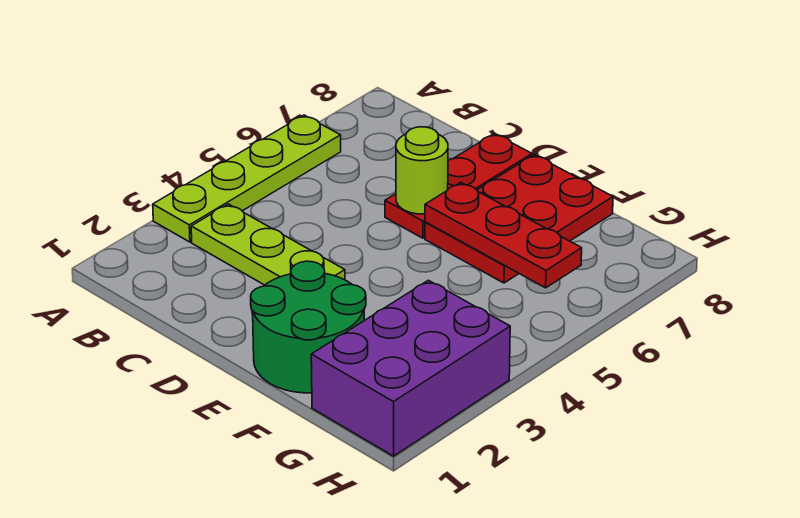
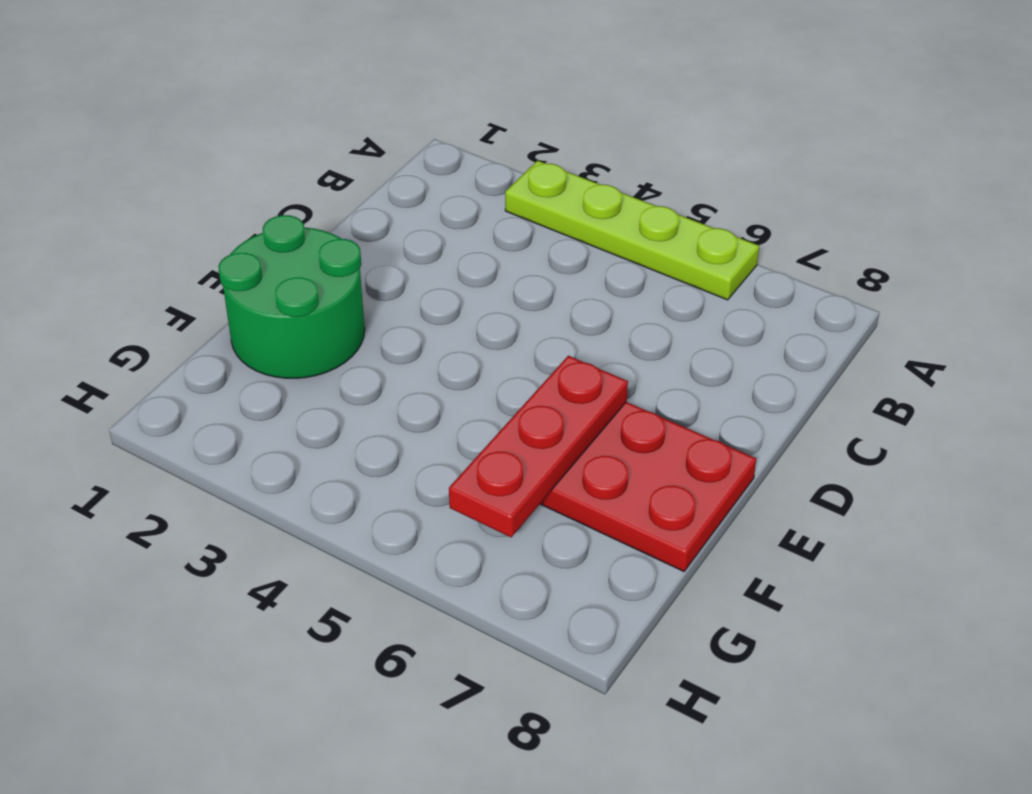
none -> lime 1x3 plate [191,204,345,285]
none -> red 1x3 plate [385,134,532,238]

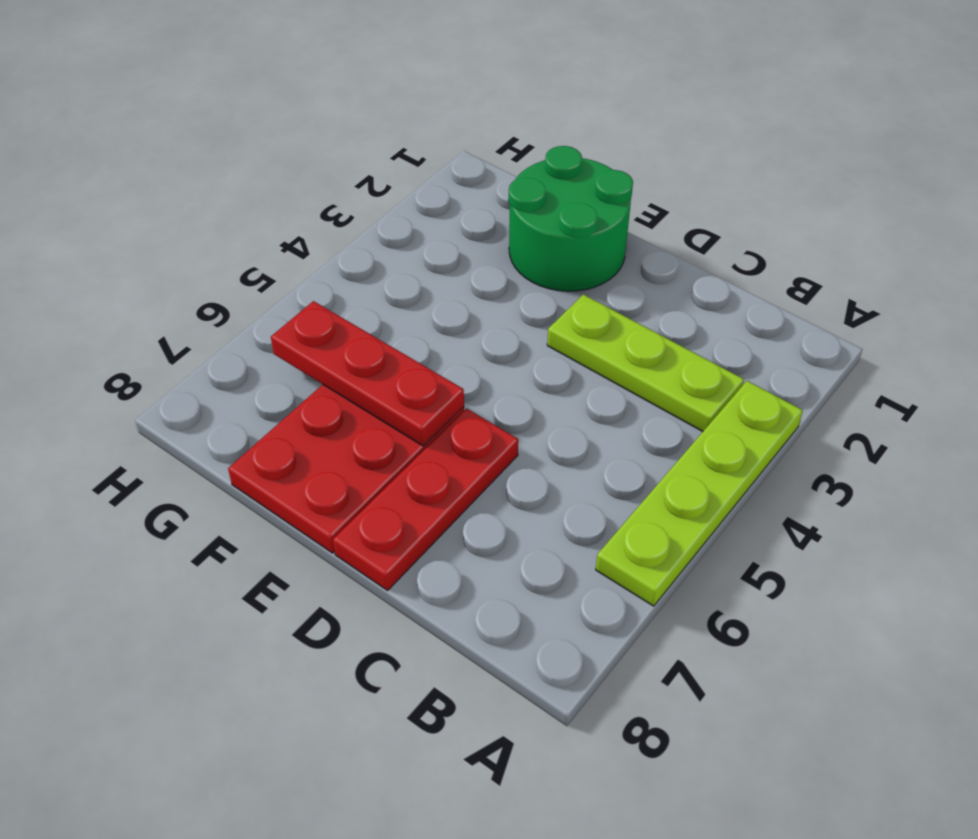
none -> purple 2x3 brick [311,280,510,456]
none -> lime 1x1 round brick [396,127,448,214]

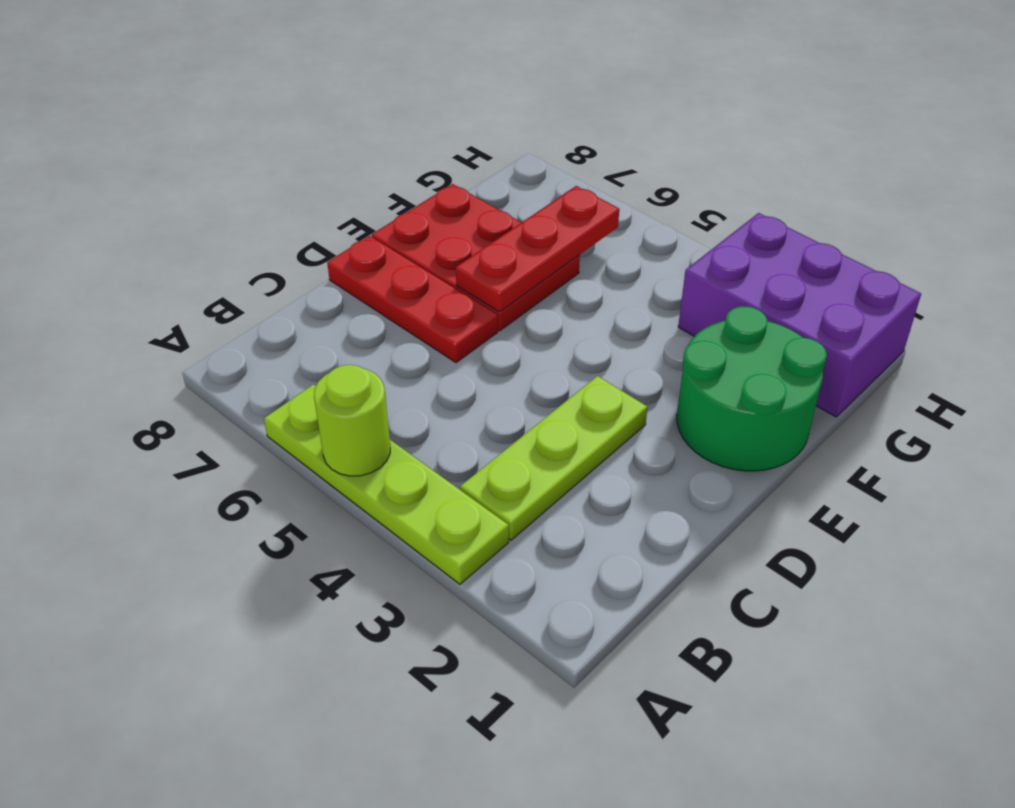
lime 1x1 round brick [314,365,390,476] -> lime 1x1 round brick moved to [396,127,448,214]

